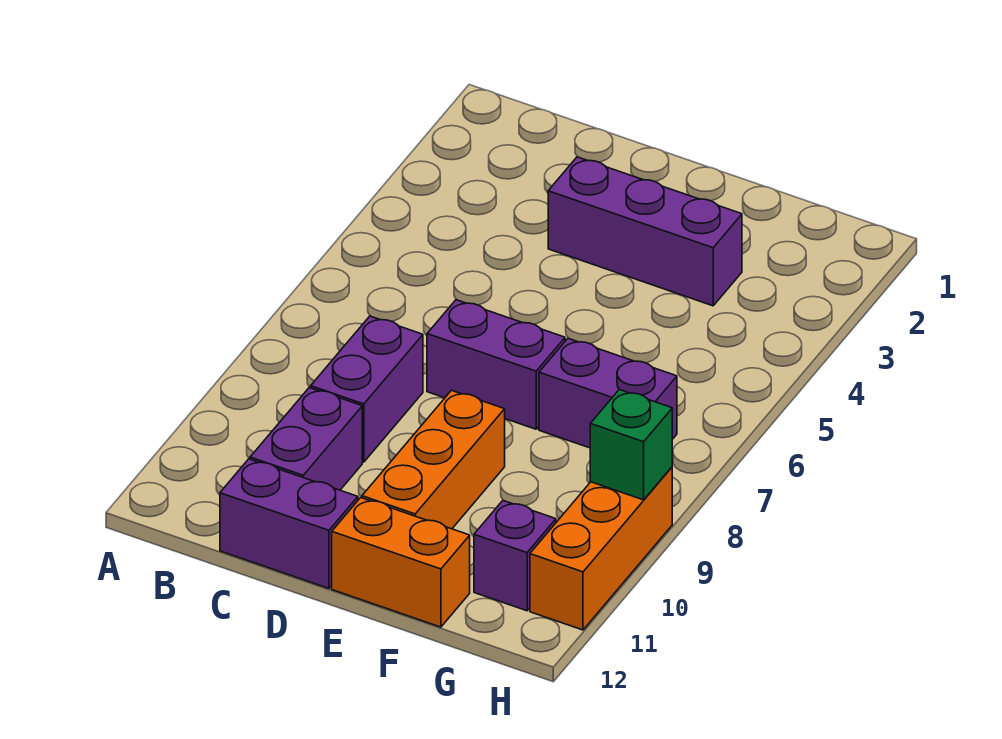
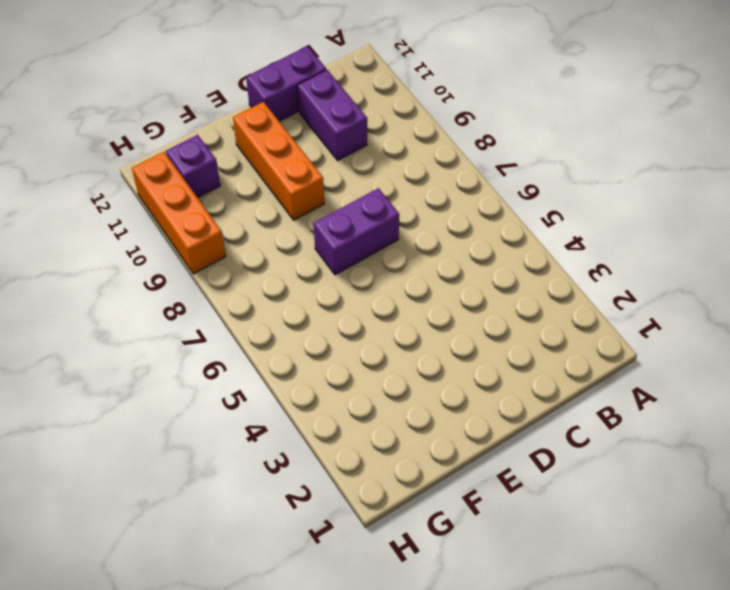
none -> purple 1x2 brick [311,316,423,462]
none -> purple 1x3 brick [548,157,742,306]

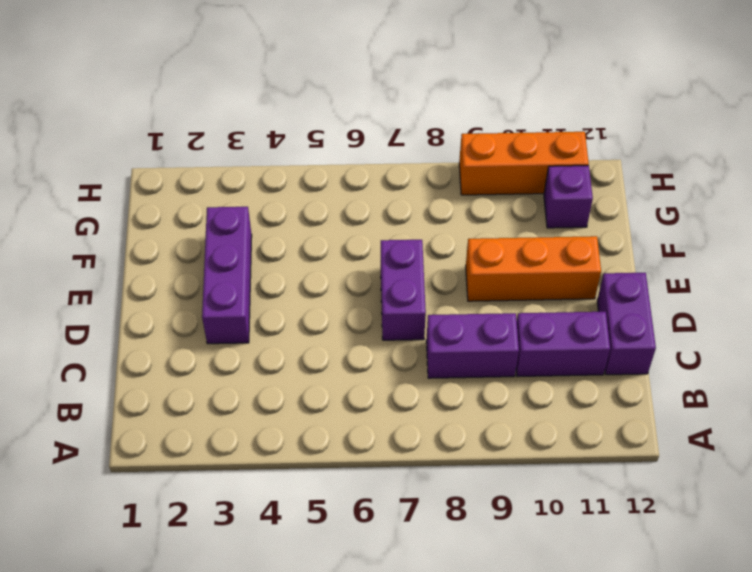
none -> orange 1x2 brick [332,498,470,627]
none -> purple 1x2 brick [539,338,677,448]

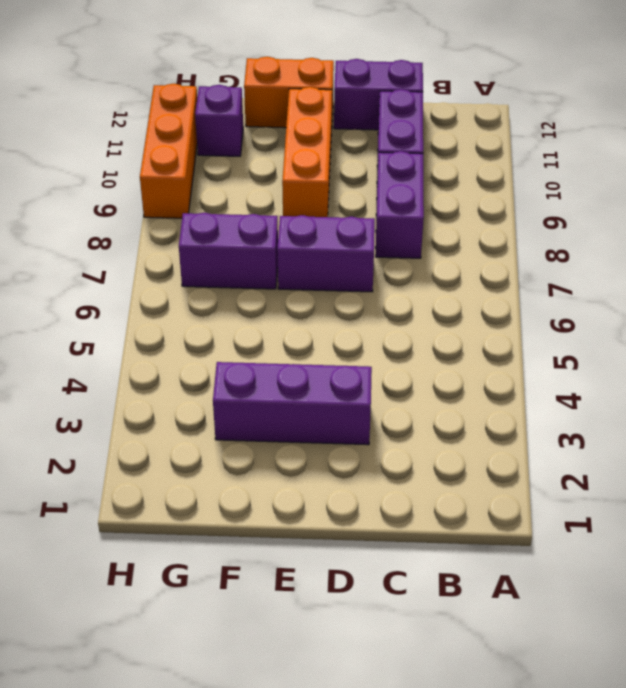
none -> green 1x1 brick [590,390,672,500]

